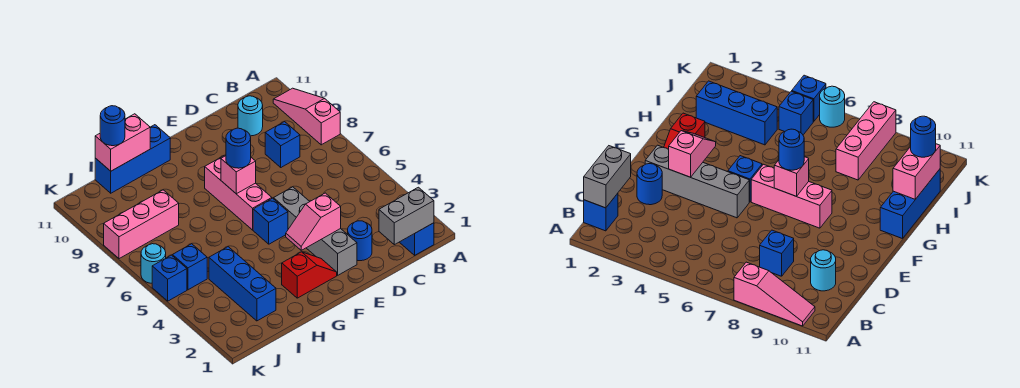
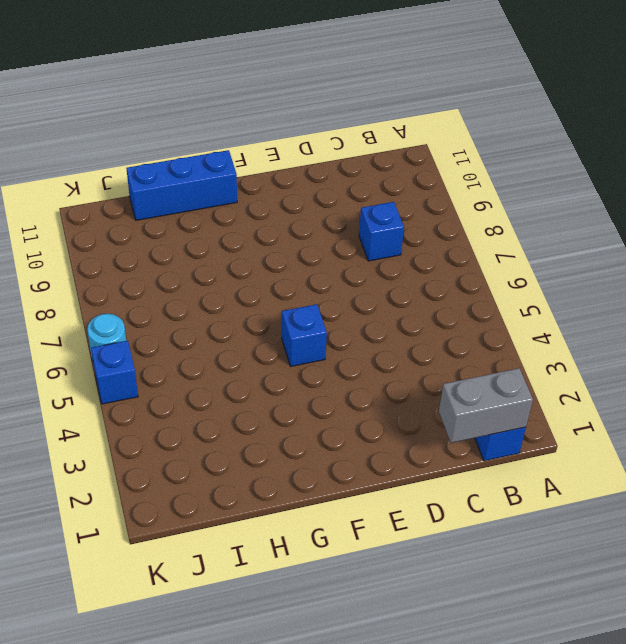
none -> pink 1x3 slope [273,88,340,145]
none -> cyan 1x1 round brick [238,96,263,136]
none -> blue 1x1 round brick [348,221,372,261]

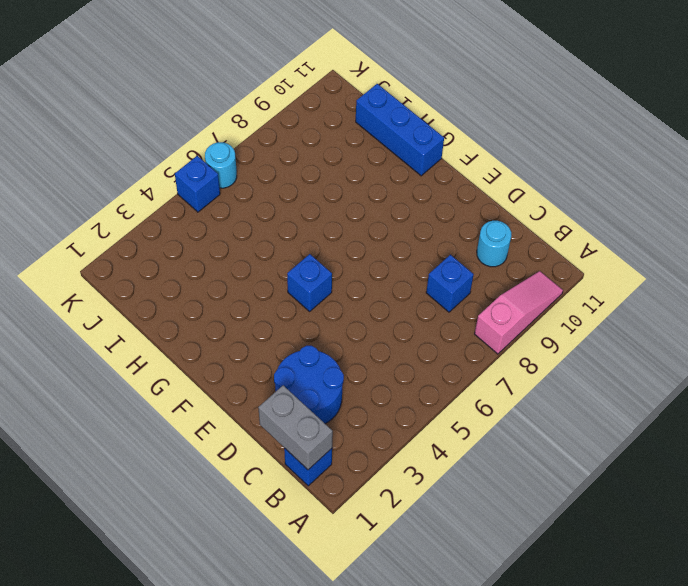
blue 2x2 round brick [274,346,344,424] -> blue 1x1 round brick [348,221,372,261]
none -> grey 1x4 brick [274,187,357,275]
none -> red 1x2 slope [282,252,337,298]
none -> pink 1x3 brick [205,156,272,230]

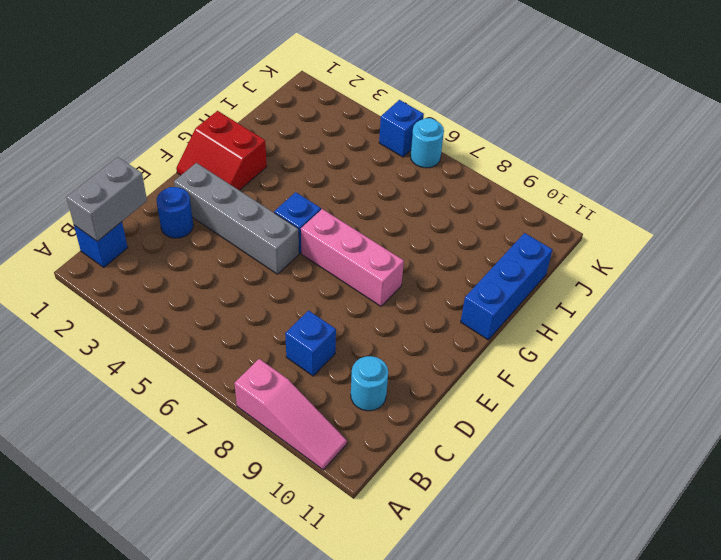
red 2x2 slope [176,111,267,190] -> red 1x2 slope [282,252,337,298]
none -> blue 1x3 brick [209,247,276,321]
none -> pink 1x3 brick [104,190,179,259]
none -> blue 1x1 brick [172,244,207,290]

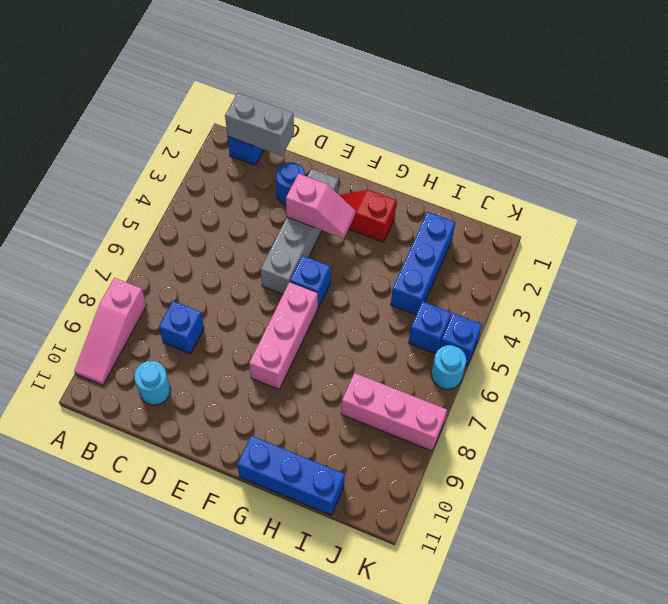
none -> pink 1x1 brick [221,156,256,194]
none -> pink 1x2 brick [95,114,150,171]
none -> blue 1x1 round brick [226,128,251,168]

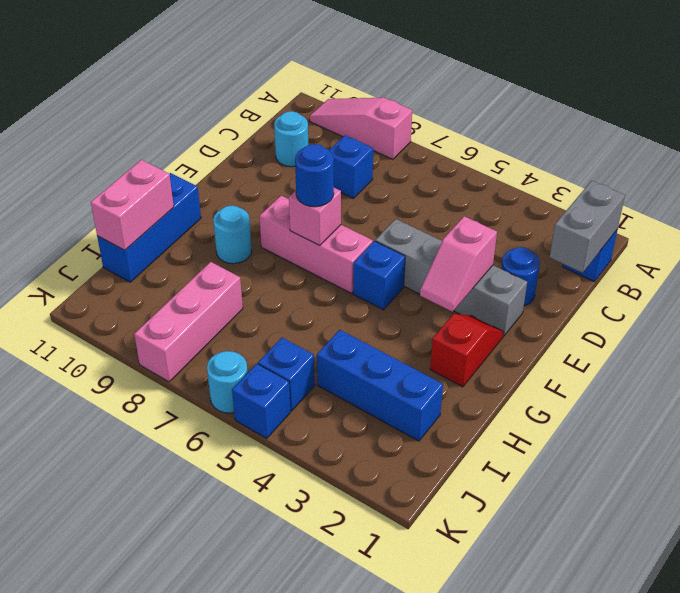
cyan 1x1 round brick [213,205,252,264] -> none
none -> blue 1x1 round brick [100,106,125,146]

